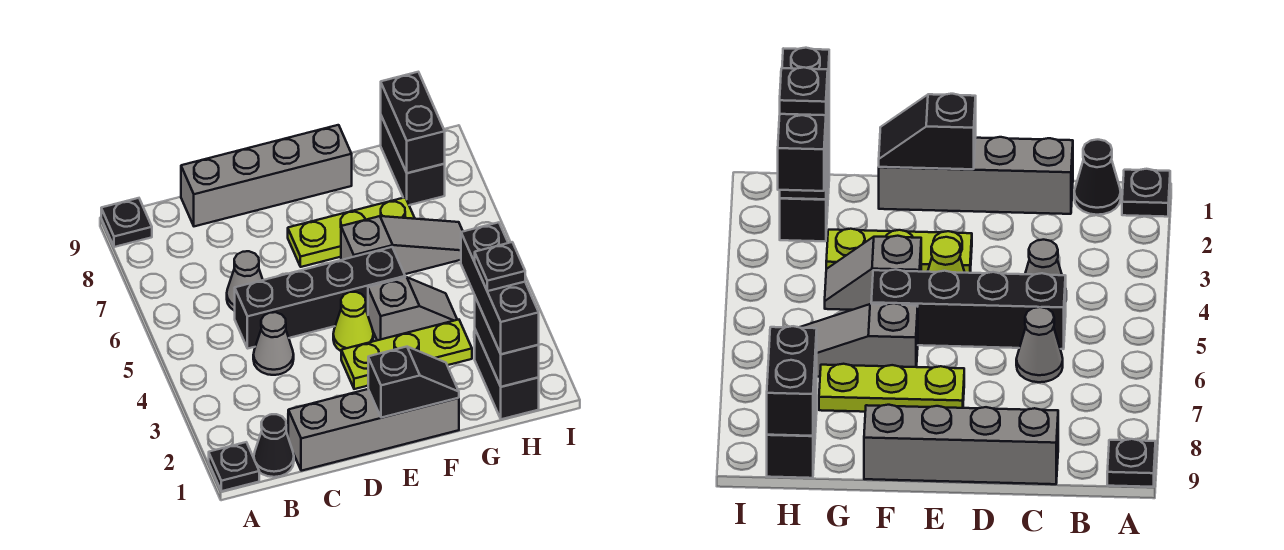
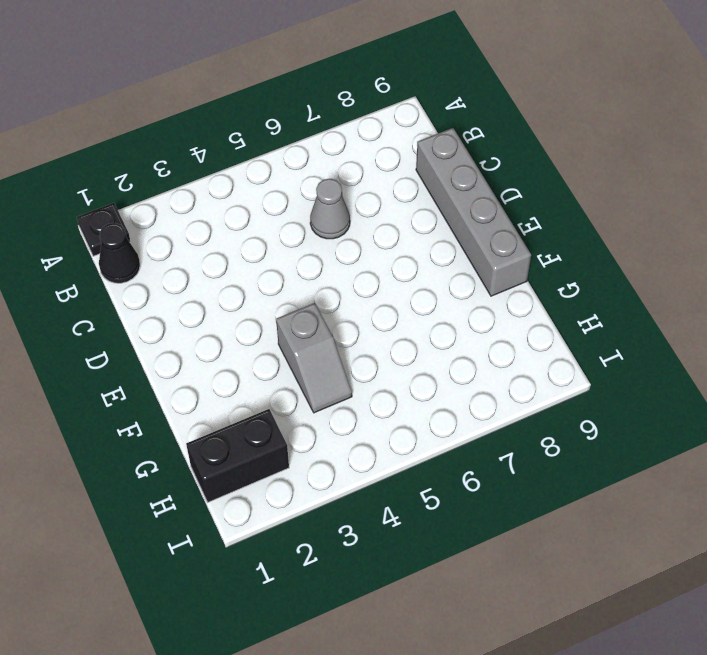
none -> black 1x1 plate [101,198,152,247]
none -> grey 1x4 brick [288,389,459,471]
none -> grey 1x1 cone [253,312,294,375]

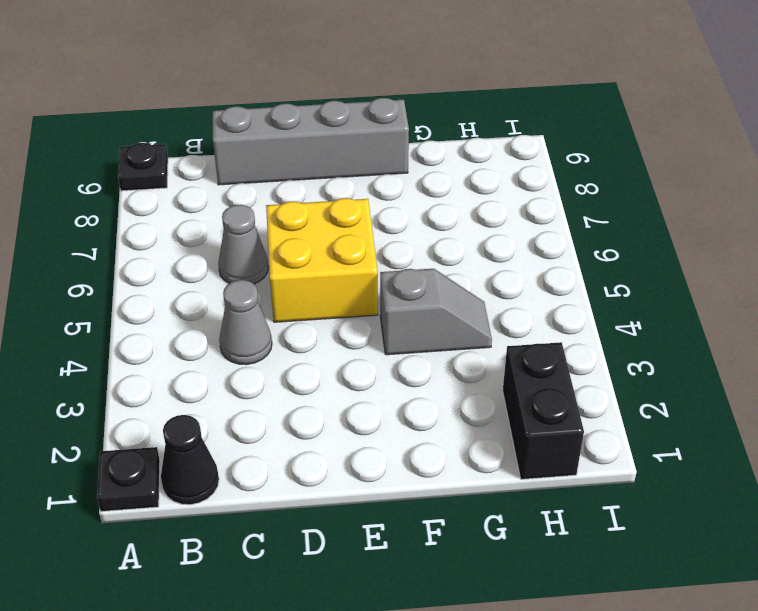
yellow 2x2 brick [266,198,378,322] -> black 1x4 brick [235,247,405,348]
none -> grey 1x4 brick [288,389,459,471]
none -> lime 1x3 plate [341,320,472,389]
none -> lime 1x1 cone [333,292,373,351]

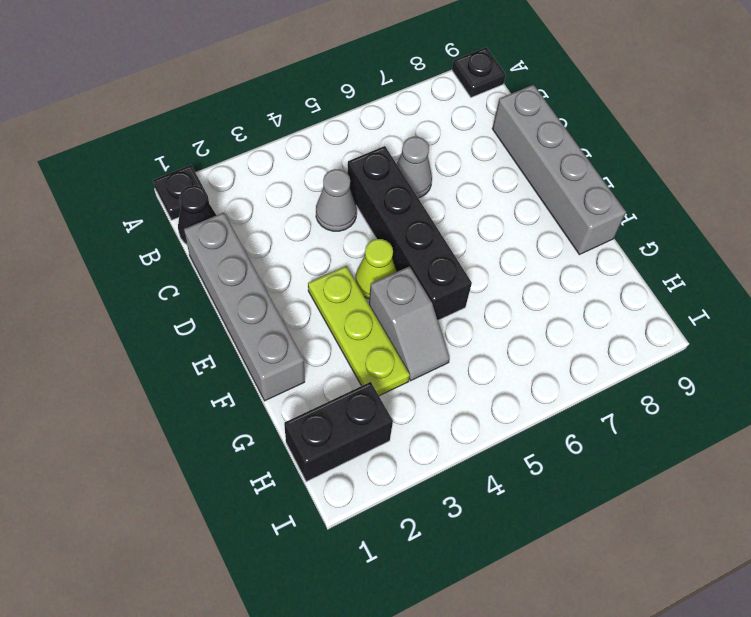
none -> lime 1x3 plate [288,198,415,267]
none -> grey 1x3 slope [341,216,463,274]
none -> black 1x2 brick [381,116,445,205]

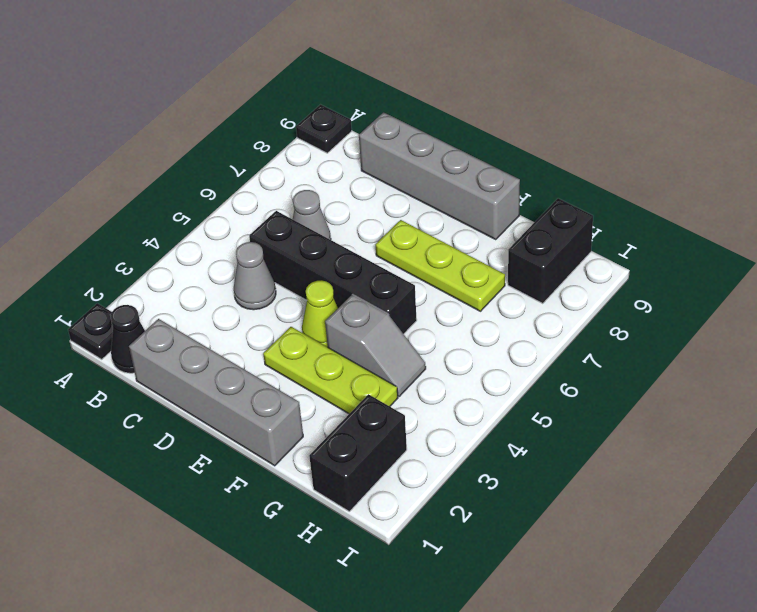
none -> grey 1x3 slope [341,216,463,274]
none -> black 1x2 slope [368,347,459,418]
none -> black 1x2 brick [475,297,539,387]

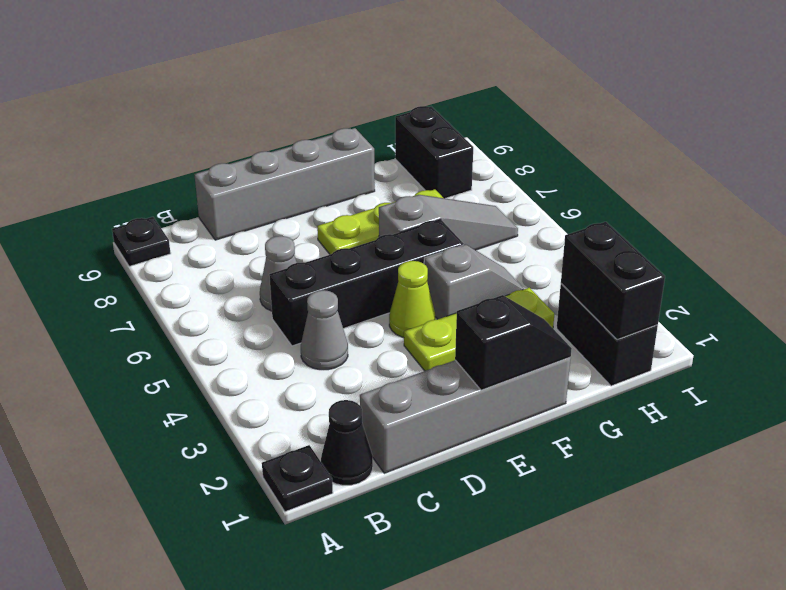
none -> black 1x2 brick [381,72,445,173]
none -> black 1x3 brick [461,222,539,354]
none -> black 1x1 plate [475,242,525,291]

